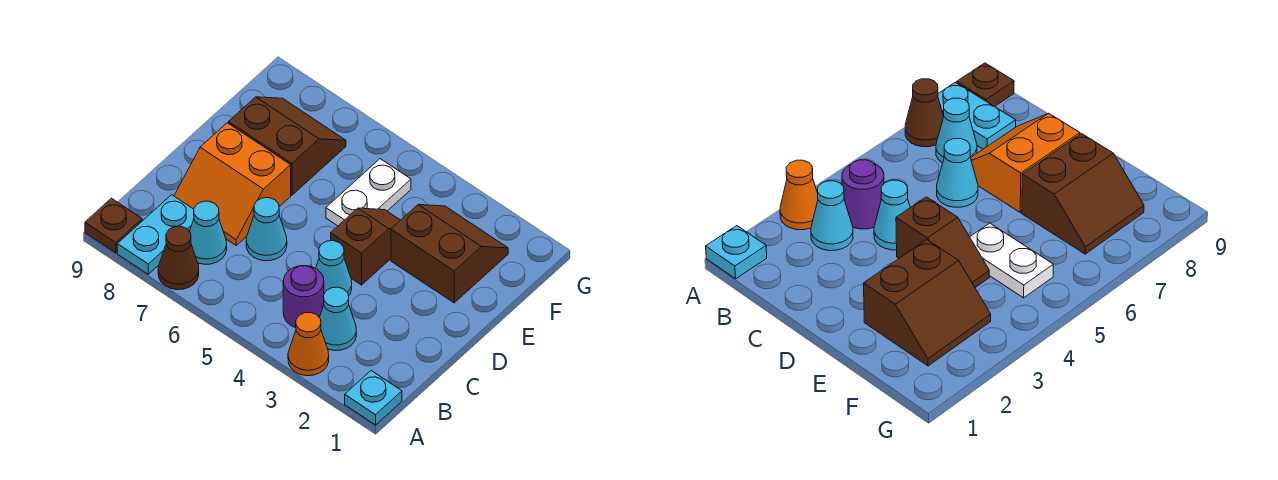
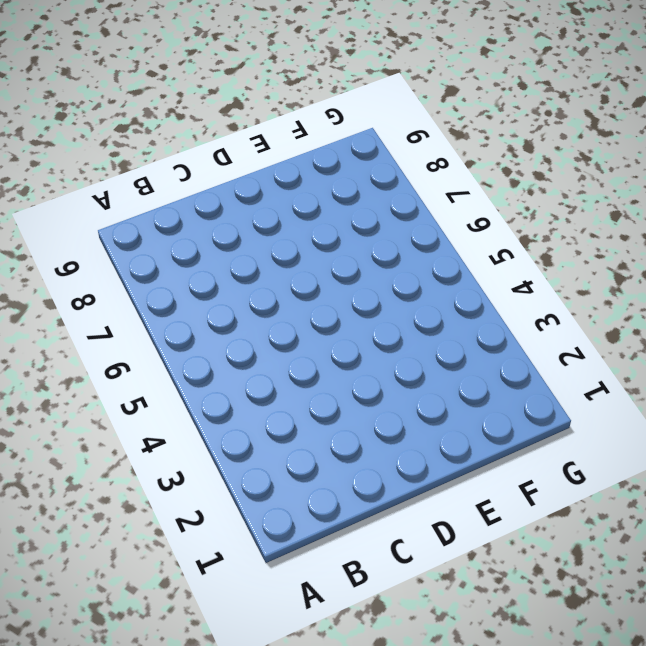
none -> cyan 1x1 plate [345,371,402,425]
none -> orange 1x1 cone [288,312,329,376]
none -> brown 1x1 cone [158,226,199,290]

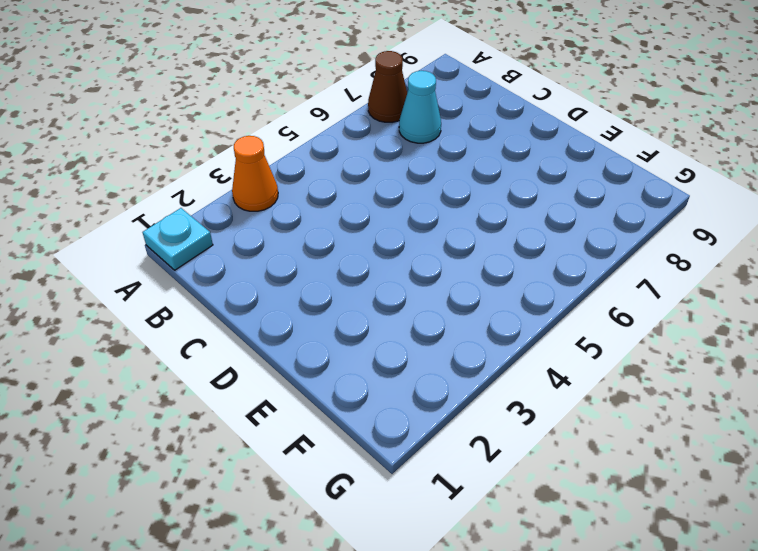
none -> cyan 1x2 plate [117,195,194,274]
none -> brown 1x1 plate [85,198,142,253]
none -> cyan 1x1 cone [319,287,356,351]

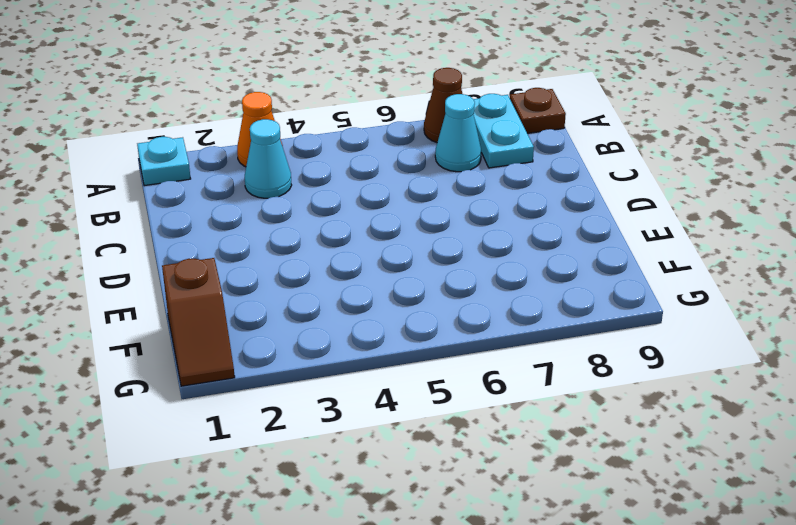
brown 1x2 slope [162,258,235,386] -> brown 1x2 slope moved to [331,208,400,285]
none -> purple 1x1 round brick [283,266,324,328]
none -> cyan 1x1 cone [316,241,352,296]
none -> cyan 1x1 cone [246,198,287,261]

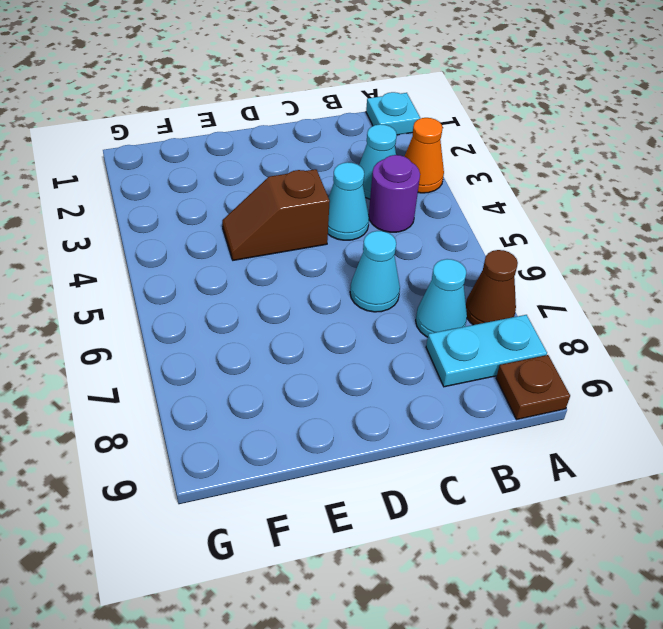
none -> orange 2x2 slope [174,123,291,245]
none -> brown 2x2 slope [391,205,508,303]
none -> white 1x2 plate [326,159,411,226]

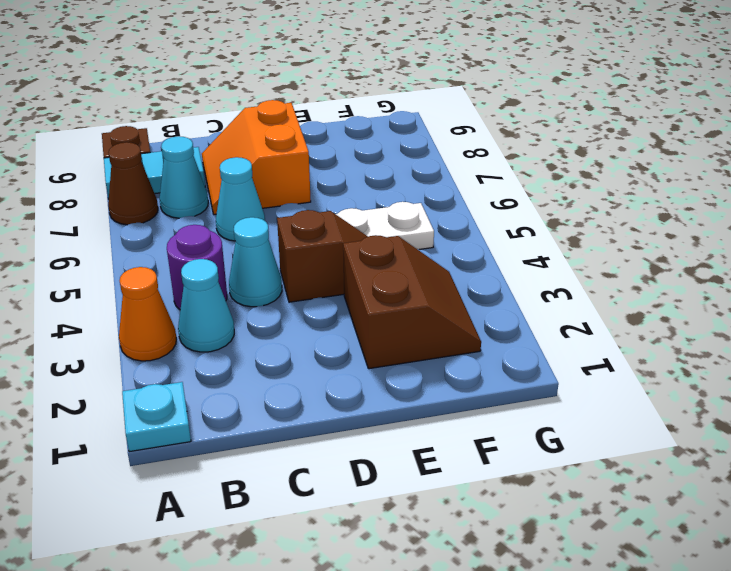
none -> brown 2x2 slope [229,97,346,195]

